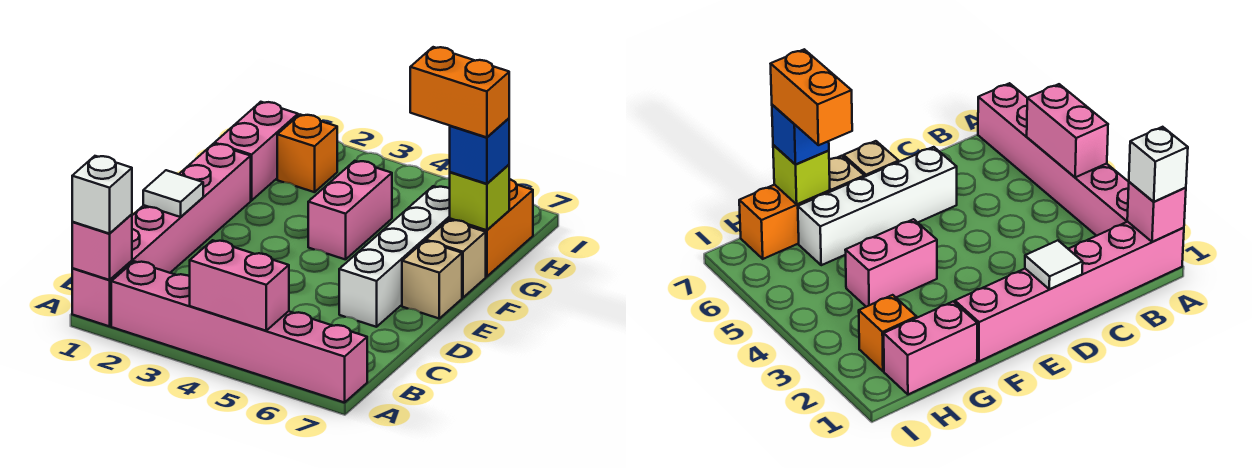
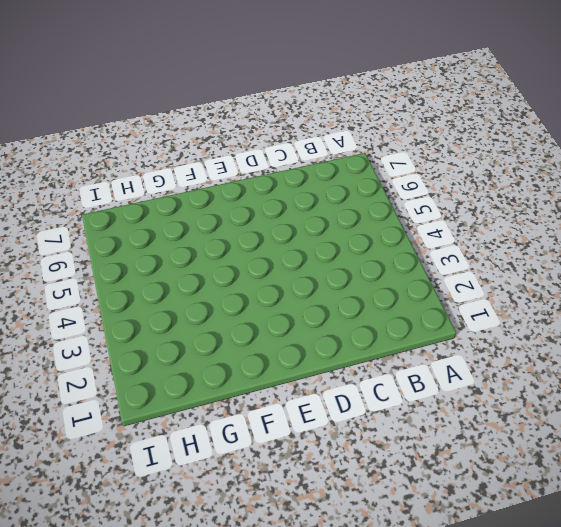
none -> pink 1x6 brick [72,144,251,326]
none -> pink 1x6 brick [111,261,367,403]
none -> white 1x4 brick [339,186,450,327]

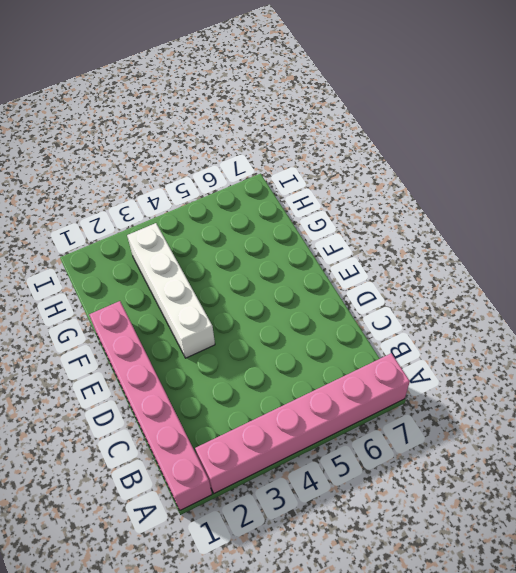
white 1x4 brick [127,223,215,358] -> white 1x4 brick moved to [339,186,450,327]
none -> tan 1x1 brick [402,241,462,318]
none -> pink 1x2 brick [308,161,392,260]
none -> tan 1x1 brick [426,220,486,298]

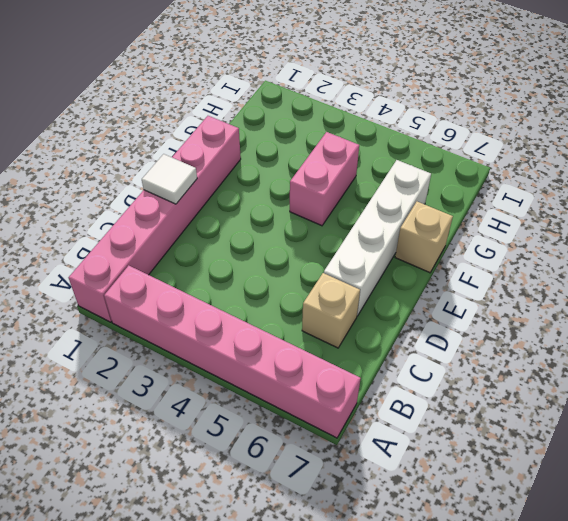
tan 1x1 brick [302,273,360,348] -> tan 1x1 brick moved to [402,241,462,318]
none -> pink 1x2 brick [214,102,298,200]
none -> orange 1x2 brick [450,179,533,277]
none -> orange 1x1 brick [277,115,337,192]

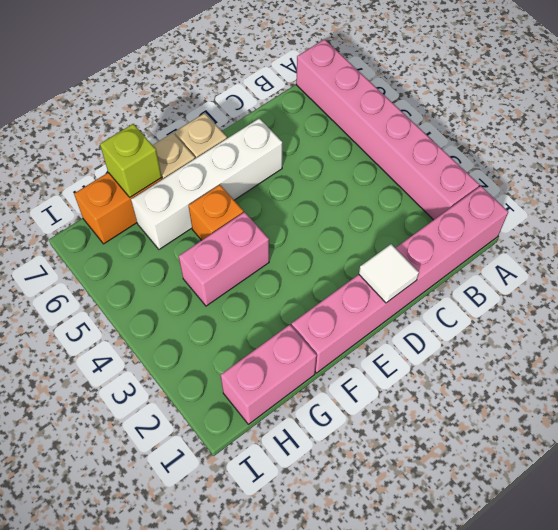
orange 1x1 brick [188,185,243,240] -> orange 1x1 brick moved to [277,115,337,192]
none -> pink 1x1 brick [72,214,132,280]
none -> pink 1x2 brick [190,240,289,331]
none -> white 1x1 brick [72,156,132,234]

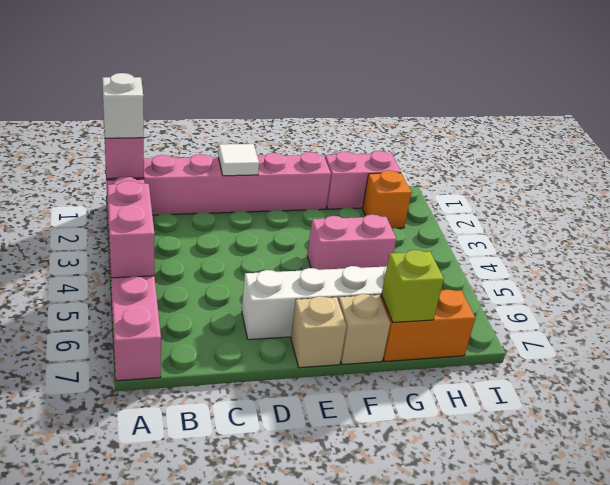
none -> blue 1x1 brick [450,118,509,184]
none -> orange 1x2 brick [410,47,509,137]

